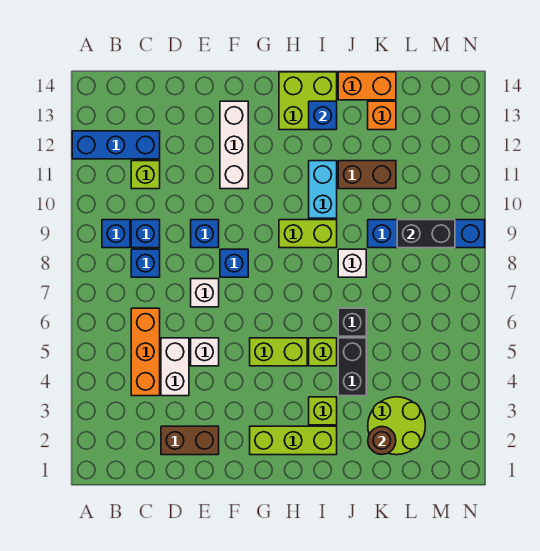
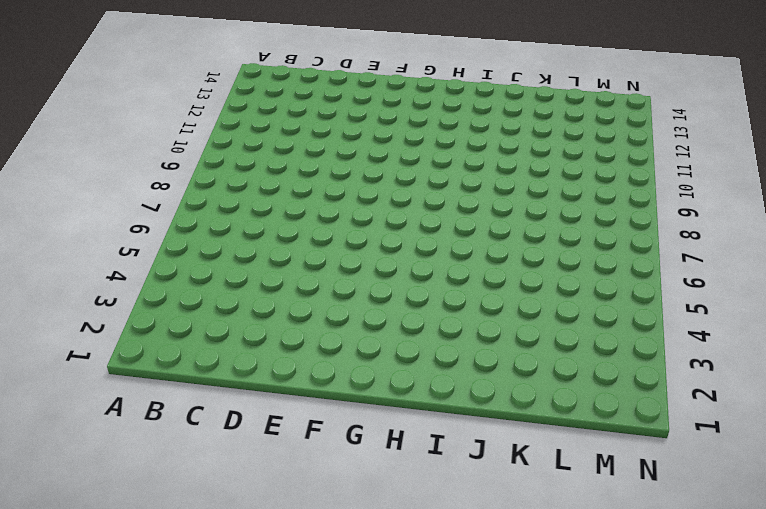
none -> blue 1x3 brick [72,131,160,159]
none -> blue 1x1 brick [102,220,130,248]
none -> orange 1x3 brick [131,308,160,396]
none -> blue 1x1 brick [131,249,160,277]

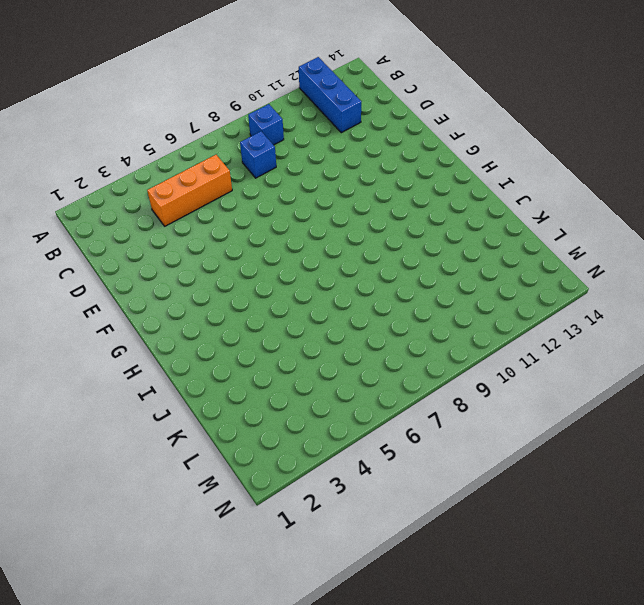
none -> blue 1x1 brick [131,220,160,248]
none -> lime 1x1 brick [131,161,160,189]
none -> brown 1x2 brick [161,426,219,455]
none -> white 1x2 brick [161,338,189,396]

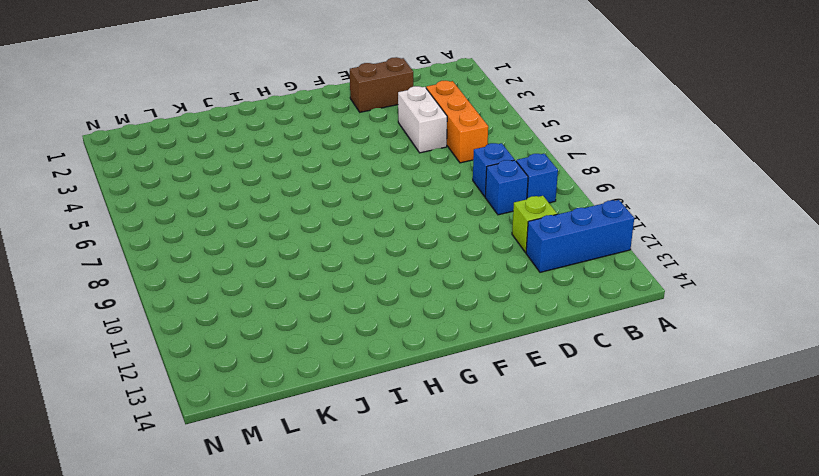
none -> white 1x1 brick [191,338,219,366]
none -> white 1x1 brick [191,279,219,307]
none -> blue 1x1 brick [191,220,219,248]
none -> blue 1x1 brick [220,249,248,277]

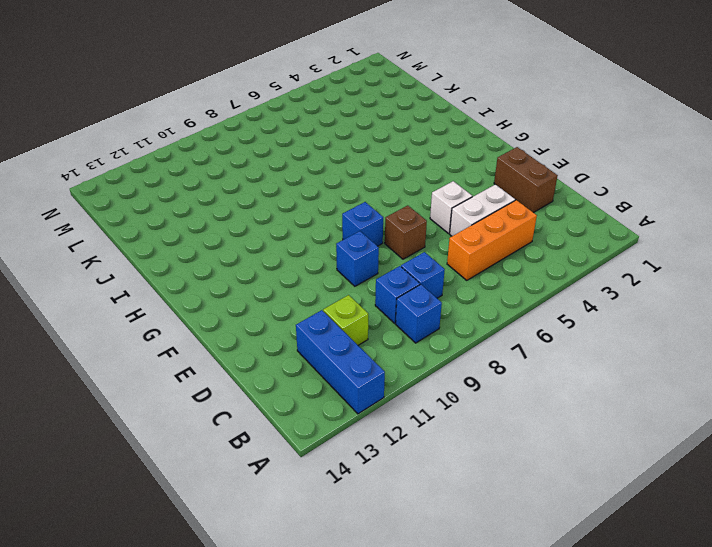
brown 1x1 brick [385,206,427,259] -> white 1x1 brick [191,279,219,307]
none -> white 1x3 brick [220,101,248,189]
none -> lime 1x3 brick [250,426,337,455]
none -> lime 1x2 brick [250,338,307,366]
none -> lime 1x2 brick [279,220,337,248]

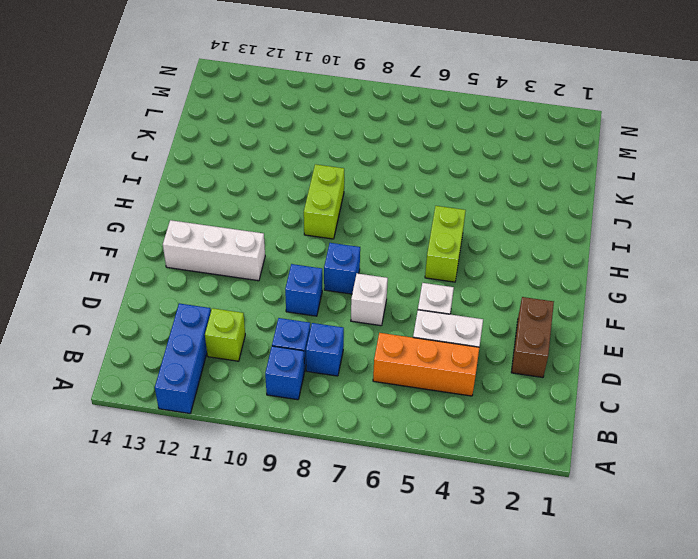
none -> lime 1x3 brick [250,426,337,455]
none -> lime 2x2 brick [279,72,337,130]
none -> lime 1x1 brick [309,397,337,425]
none -> lime 1x1 brick [309,338,337,366]

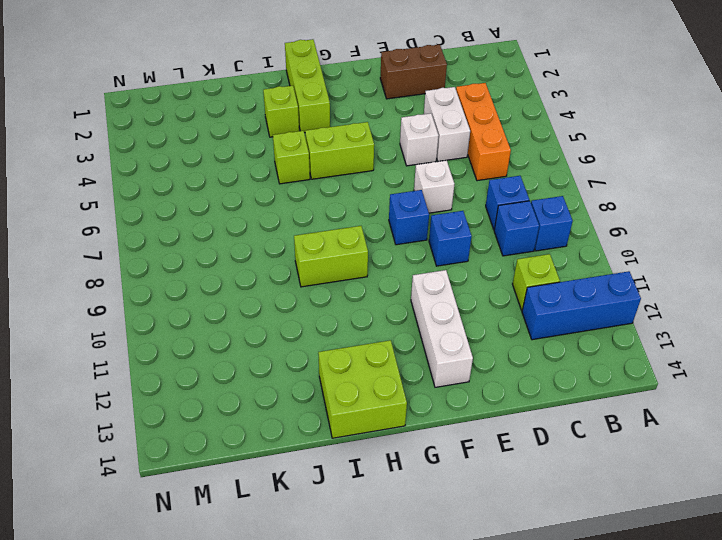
lime 1x3 brick [285,39,330,133] -> lime 1x3 brick turned to [250,426,337,455]
none -> cyan 1x2 brick [309,161,337,218]
none -> black 1x2 brick [338,338,366,396]
none -> black 1x1 brick [338,308,366,336]
none -> white 1x1 brick [338,249,366,277]

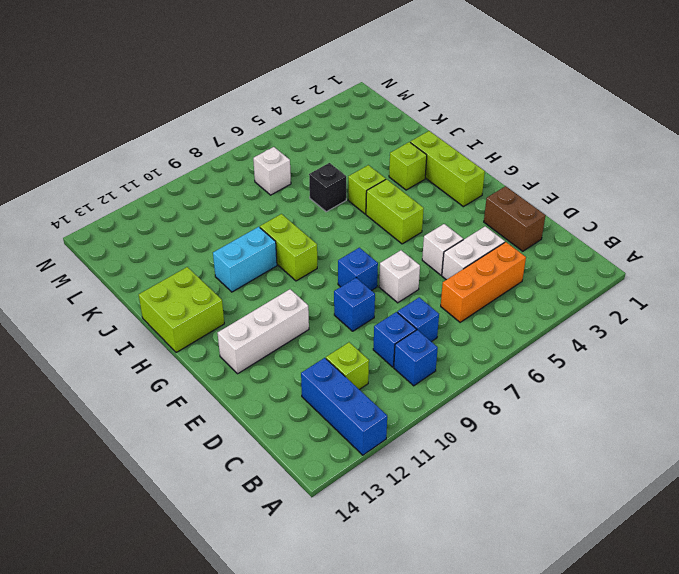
white 1x1 brick [253,147,291,195] -> white 1x1 brick moved to [338,249,366,277]
none -> black 1x2 brick [338,338,366,396]
none -> brown 1x2 brick [338,161,396,189]
none -> orange 1x2 brick [338,72,396,100]
none -> lime 2x2 round brick [368,397,425,455]

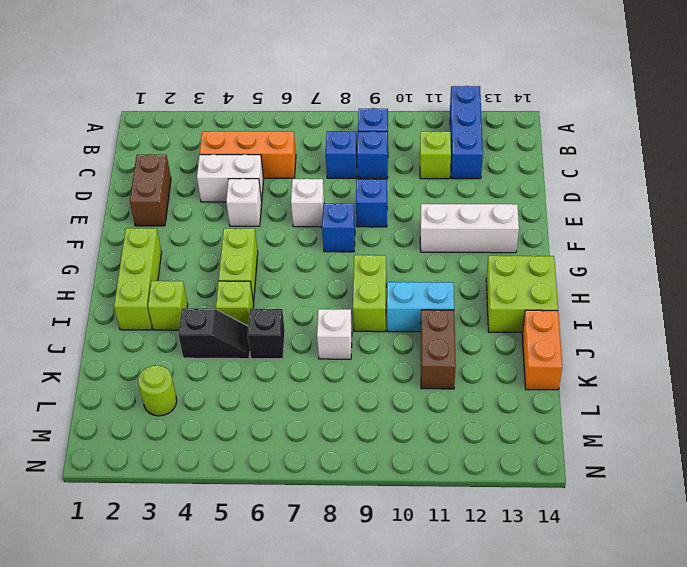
black 1x2 slope [179,308,250,359] -> black 1x2 brick [338,338,366,396]
lime 1x1 round brick [138,365,177,416] -> lime 2x2 round brick [368,397,425,455]
none -> blue 1x4 brick [368,220,485,248]
none -> orange 1x1 brick [368,101,396,130]
none -> blue 1x1 brick [309,101,337,130]
none -> brown 1x1 round brick [368,427,396,455]

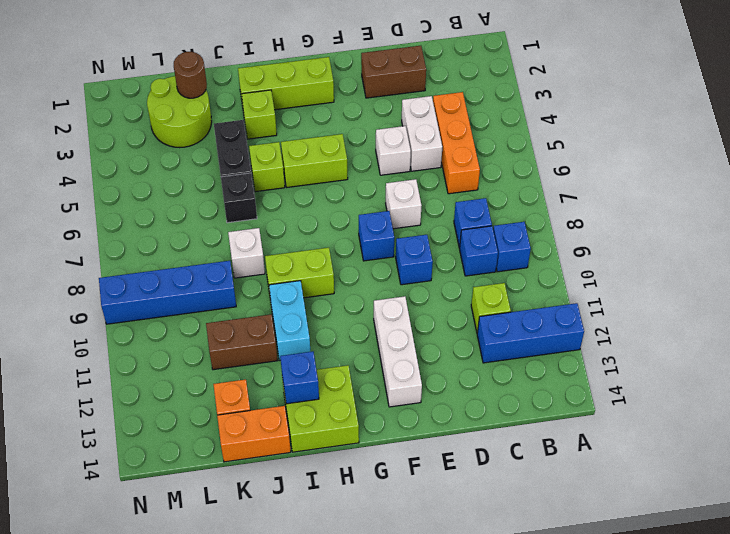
none -> black 1x2 brick [397,220,455,248]

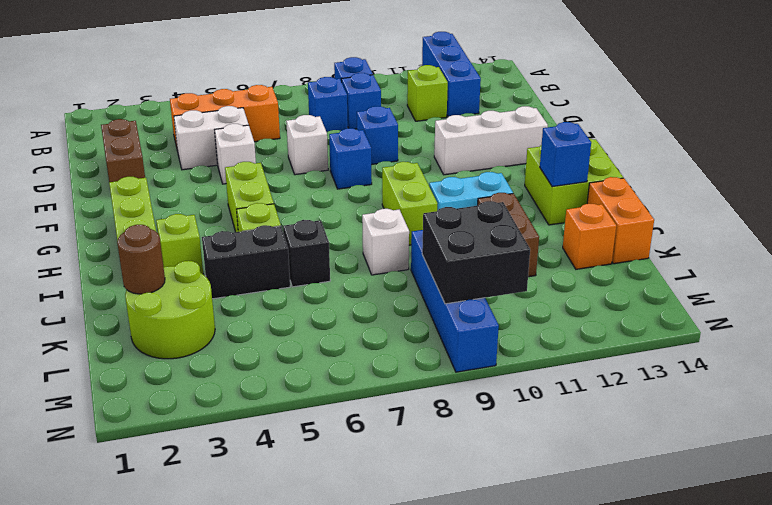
black 2x2 brick [422,201,530,304] -> black 1x2 brick [397,220,455,248]

